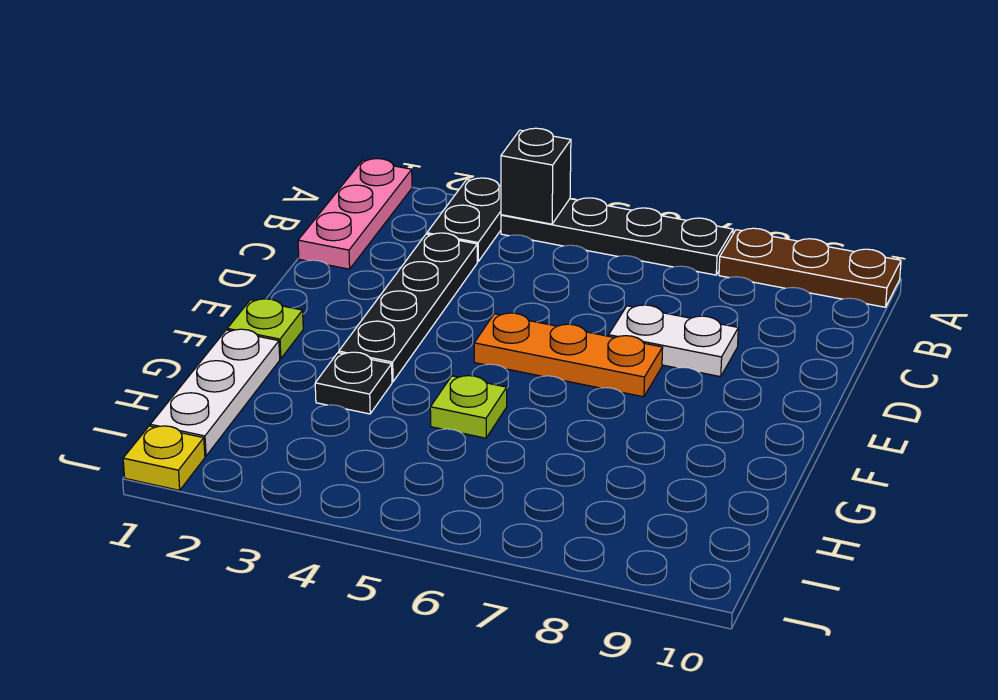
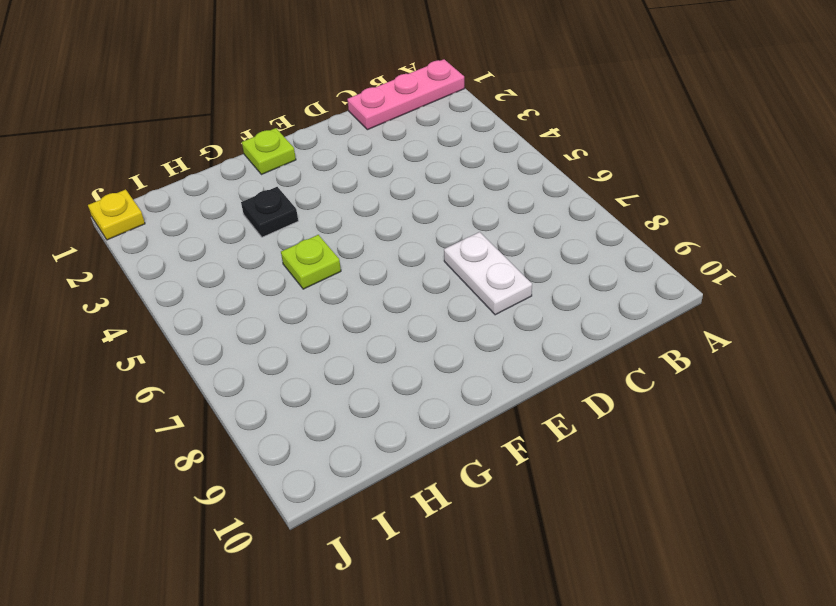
none -> black 1x2 plate [427,178,501,262]
none -> black 1x4 plate [501,198,733,275]
none -> brown 1x3 plate [719,228,901,307]

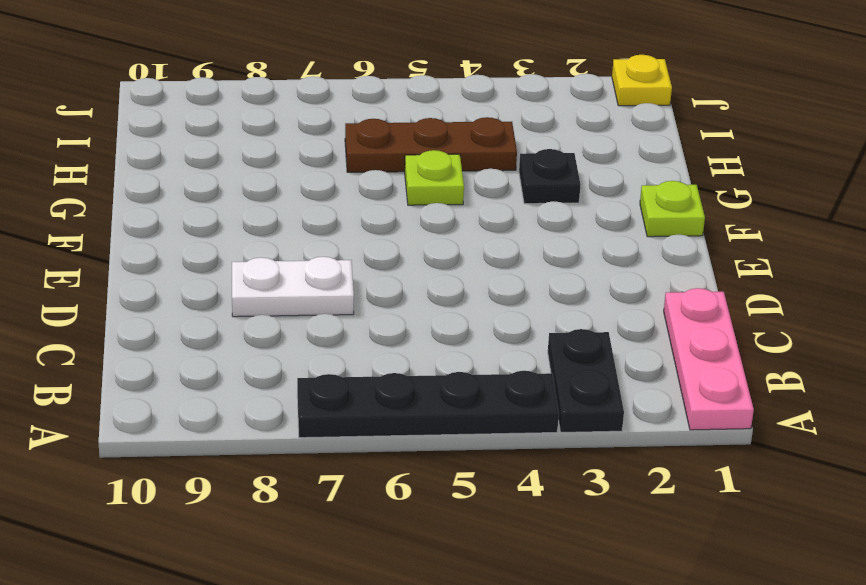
brown 1x3 plate [345,117,517,172] -> brown 1x3 plate moved to [719,228,901,307]
none -> black 1x4 plate [339,233,477,382]
none -> orange 1x3 plate [474,313,663,397]
none -> white 1x3 plate [150,329,280,456]

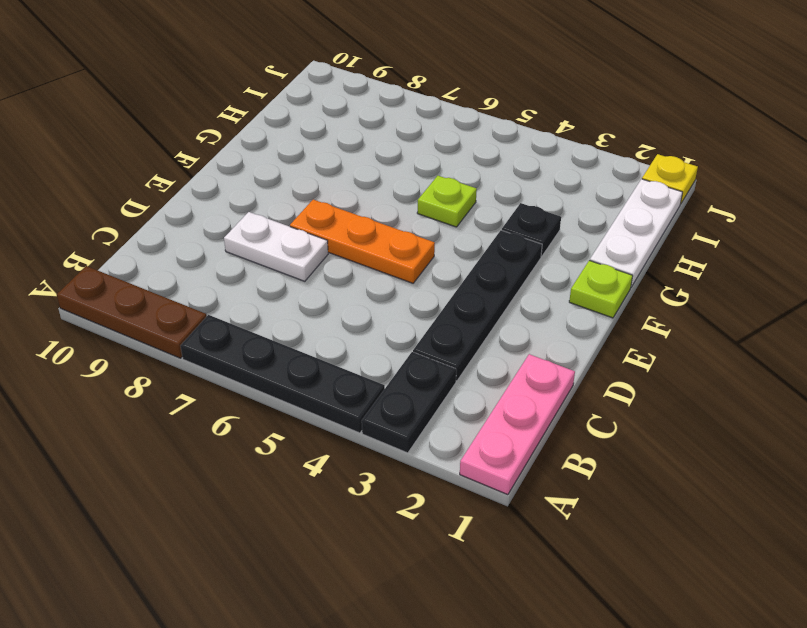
none -> black 1x1 brick [501,128,571,224]

